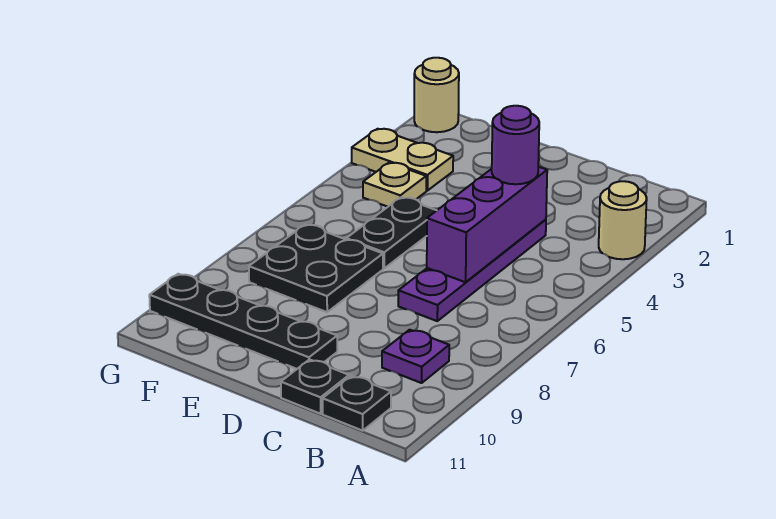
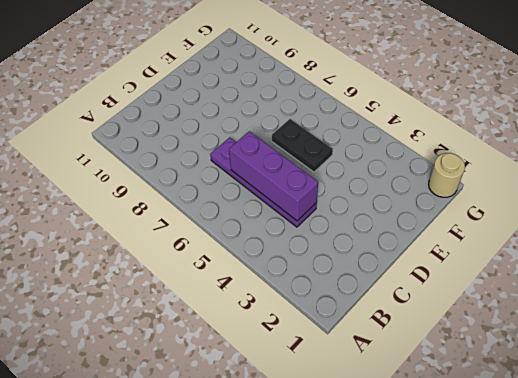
none -> tan 1x1 round brick [599,181,647,259]
none -> purple 1x1 plate [382,330,449,383]
none -> black 1x1 plate [323,376,391,431]

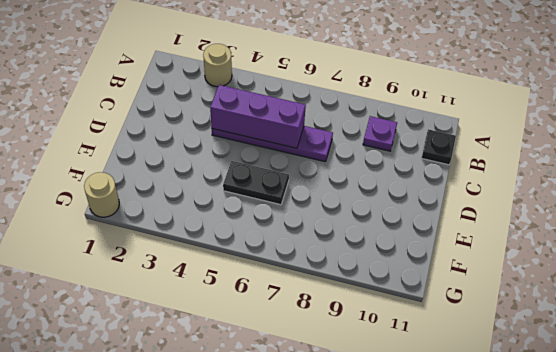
none -> black 1x1 plate [281,359,349,414]
none -> black 1x4 plate [149,274,337,369]
none -> black 2x2 plate [249,224,383,312]

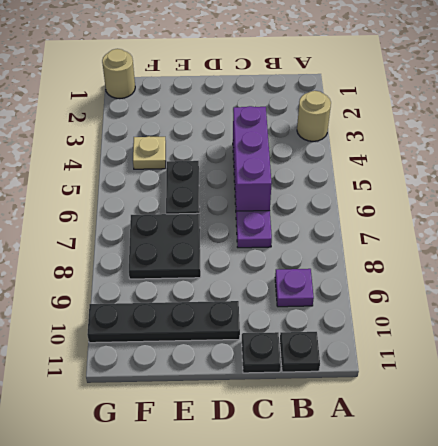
none -> tan 1x2 plate [352,129,453,191]
none -> purple 1x1 round brick [492,106,539,184]

